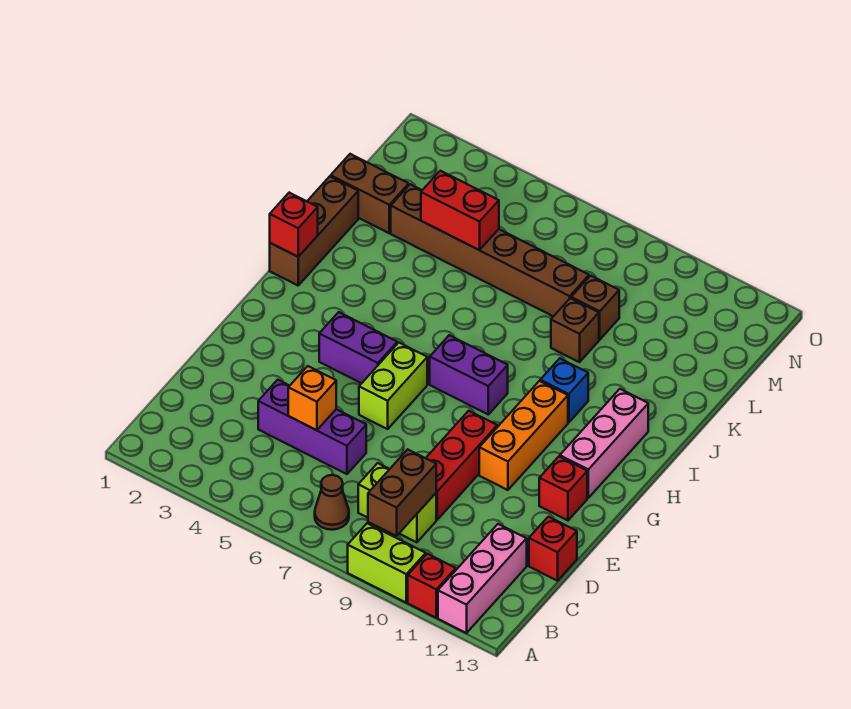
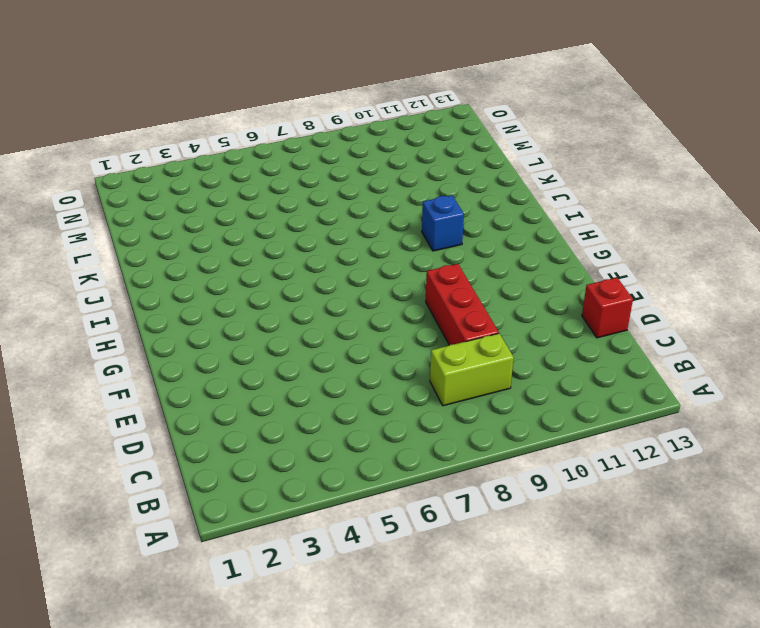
none -> lime 1x2 brick [348,523,426,602]
none -> red 1x1 brick [408,554,456,618]
none -> pink 1x3 brick [438,524,527,633]

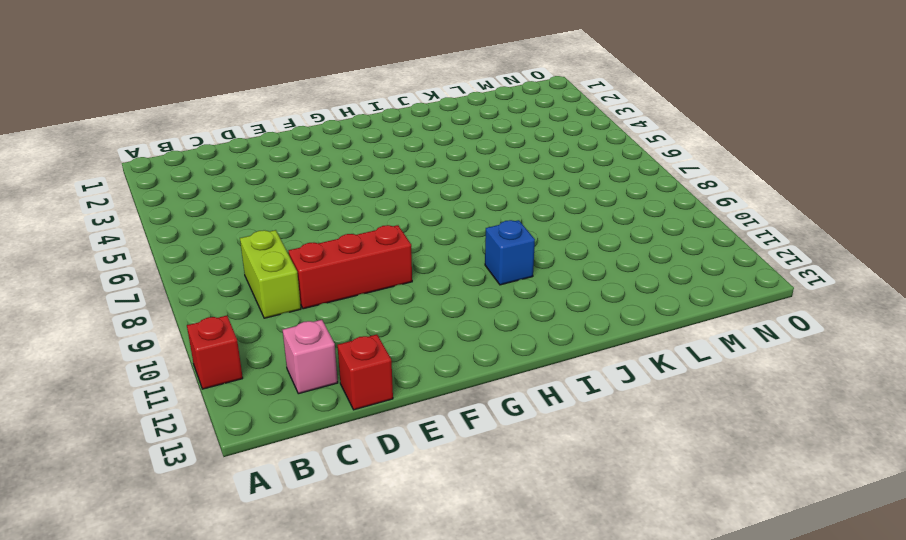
pink 1x1 brick [283,320,338,394] -> pink 1x3 brick [438,524,527,633]
none -> lime 1x2 brick [348,523,426,602]
none -> brown 1x1 cone [315,475,349,530]
none -> purple 1x3 brick [258,380,366,474]

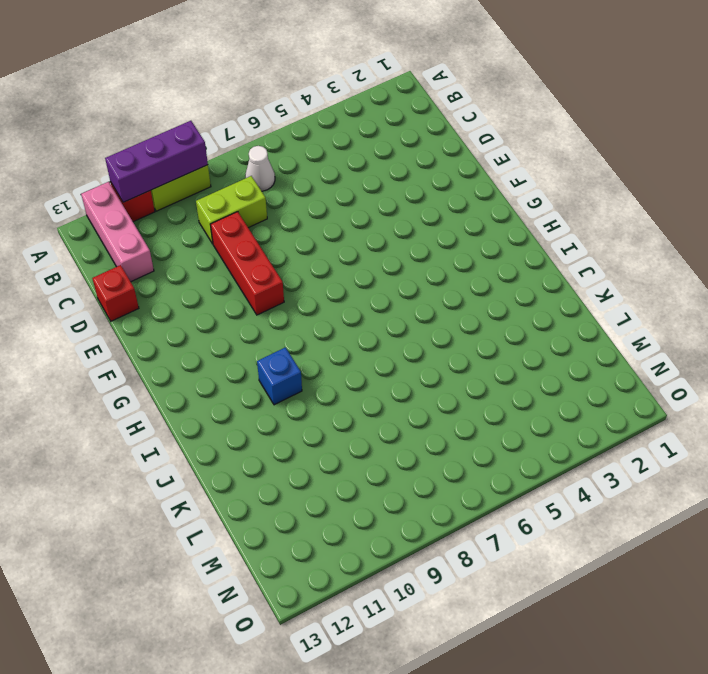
purple 1x3 brick [105,121,208,202] -> purple 1x3 brick moved to [258,380,366,474]
white 1x1 cone [245,146,275,191] -> brown 1x1 cone [315,475,349,530]
none -> lime 1x2 brick [359,343,427,429]
none -> orange 1x3 brick [479,381,568,490]
none -> red 1x1 brick [539,456,587,520]

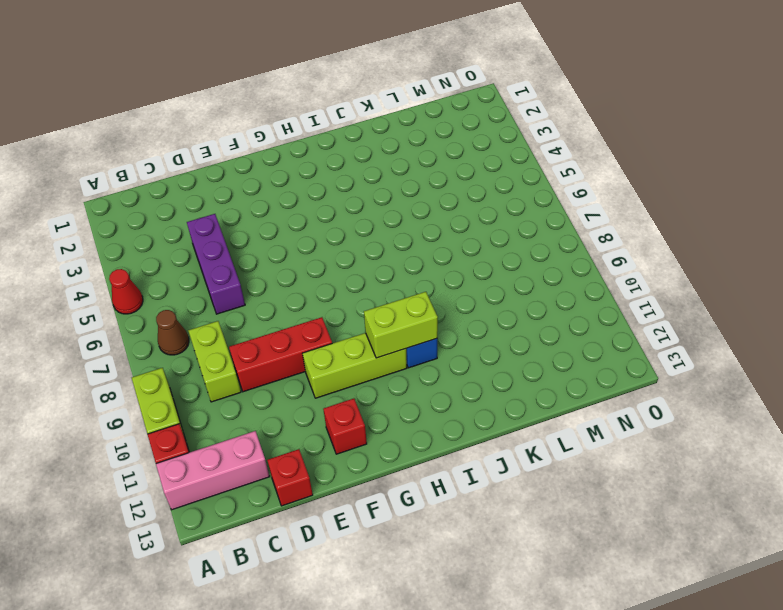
red 1x1 cone [109,269,143,314] -> none
lime 1x3 brick [302,333,407,398] -> orange 1x3 brick [479,381,568,490]
lime 1x2 brick [364,292,438,358] -> lime 1x2 brick moved to [359,343,427,429]
none -> purple 1x2 brick [319,312,397,383]
none -> pink 1x3 brick [560,389,648,498]
none -> purple 1x2 brick [430,335,508,414]

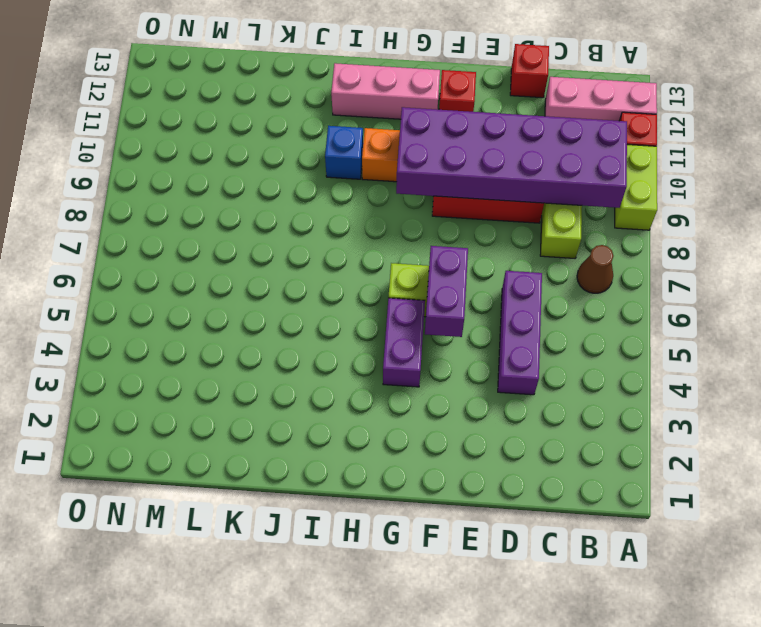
purple 2x6 brick [396,107,627,208] -> brown 1x2 brick [368,449,436,536]
purple 1x2 brick [425,246,468,337] -> purple 1x2 brick moved to [430,335,508,414]
none -> brown 1x3 brick [270,176,358,285]
none -> brown 1x1 brick [551,298,599,362]
none -> brown 1x2 brick [331,154,409,233]

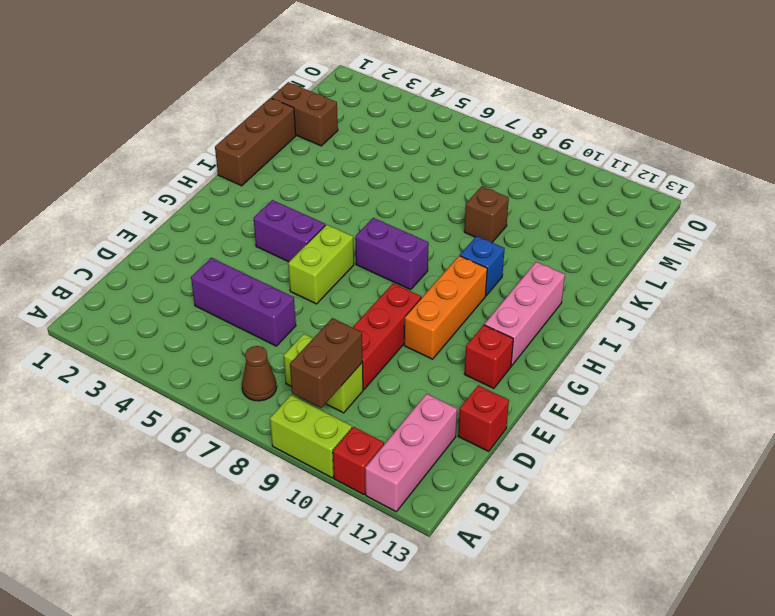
none -> brown 1x6 brick [391,184,589,316]
none -> brown 1x1 brick [571,276,619,340]
none -> orange 1x1 brick [288,366,336,430]

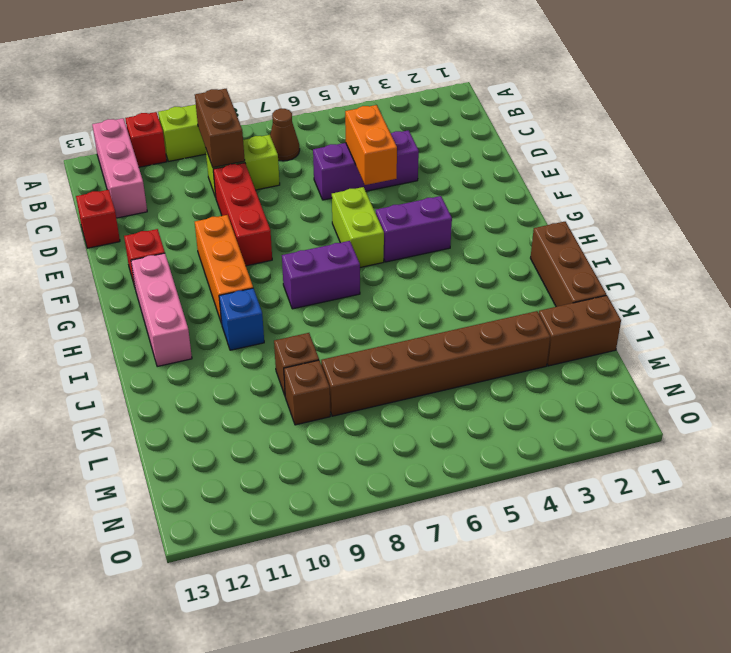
orange 1x2 brick [345,105,397,185] -> orange 1x1 brick [288,366,336,430]
none -> red 1x1 brick [270,193,318,257]
none -> red 1x2 brick [421,171,499,250]

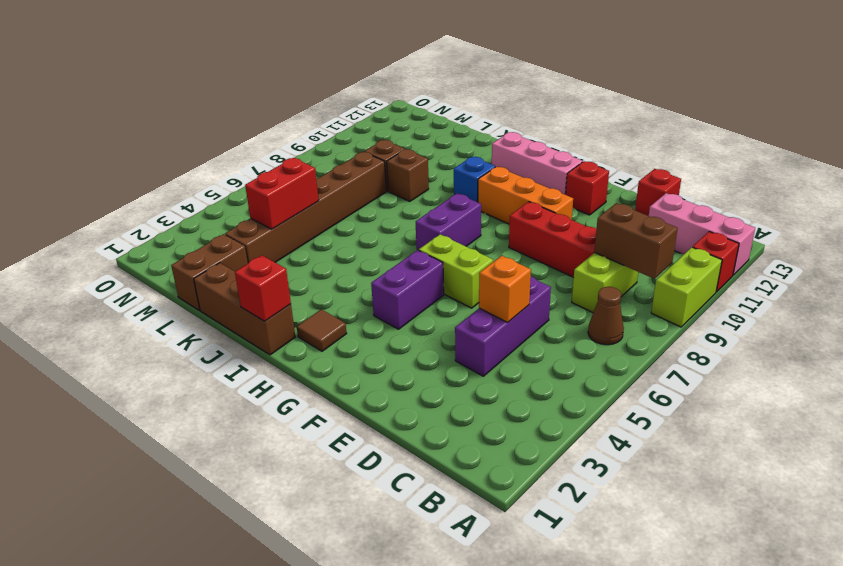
brown 1x1 tile [297,309,347,351] -> none

